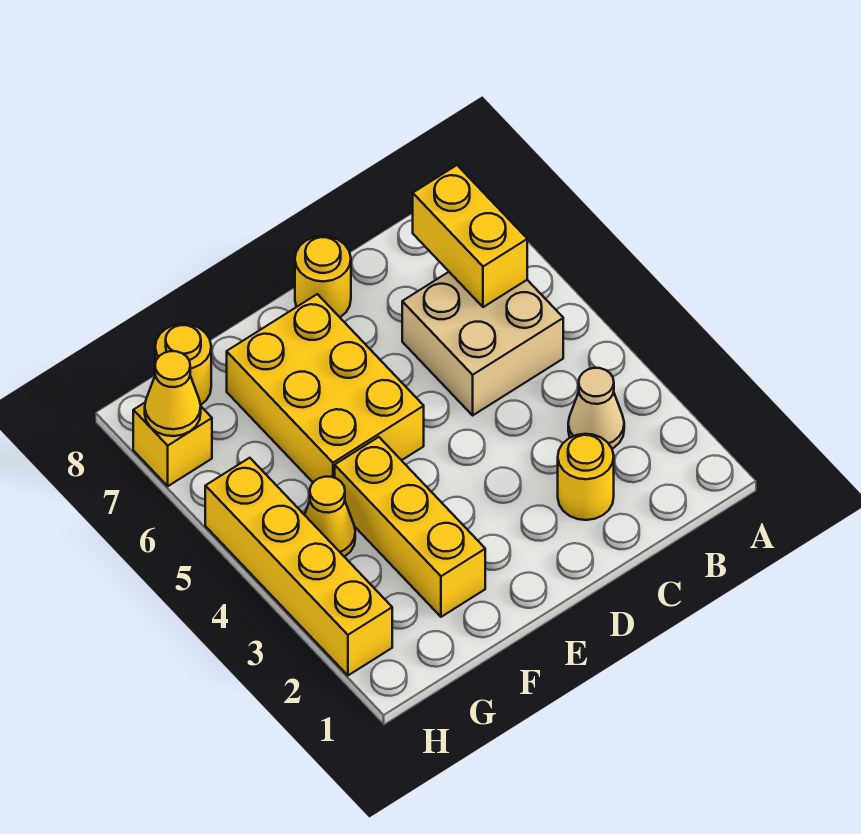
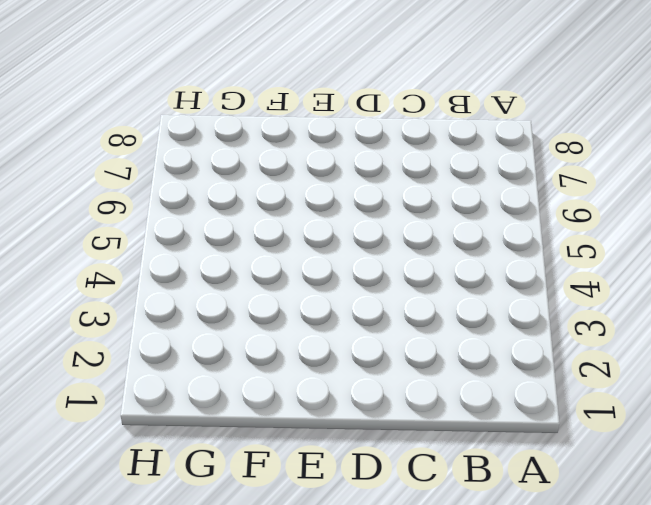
none -> tan 1x1 cone [568,368,624,449]
none -> tan 2x2 brick [402,272,563,415]
none -> yellow 1x1 round brick [558,434,614,520]

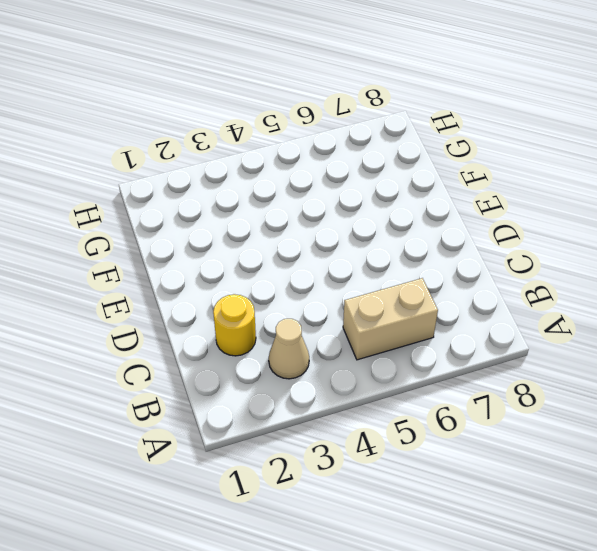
tan 1x2 brick [343,278,438,360] -> tan 2x2 brick [402,272,563,415]
none -> yellow 1x1 round brick [295,236,351,317]
none -> yellow 2x3 brick [227,294,424,482]
none -> yellow 1x3 brick [335,437,485,617]

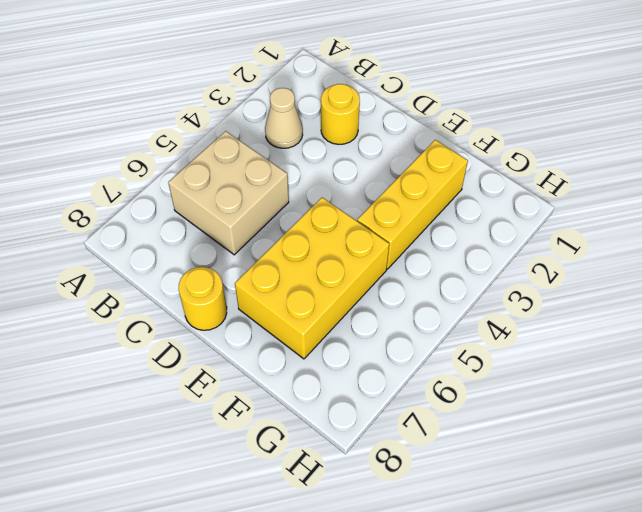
none -> yellow 1x1 cone [305,477,355,557]
none -> yellow 1x1 round brick [155,324,211,405]
none -> yellow 1x4 brick [205,458,392,675]

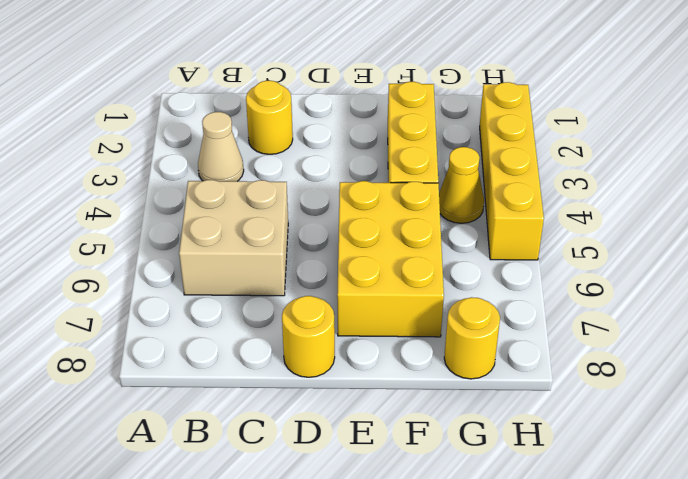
none -> yellow 1x1 brick [133,403,212,486]
none -> yellow 1x2 brick [413,165,527,307]
none -> yellow 1x1 cone [145,351,201,436]

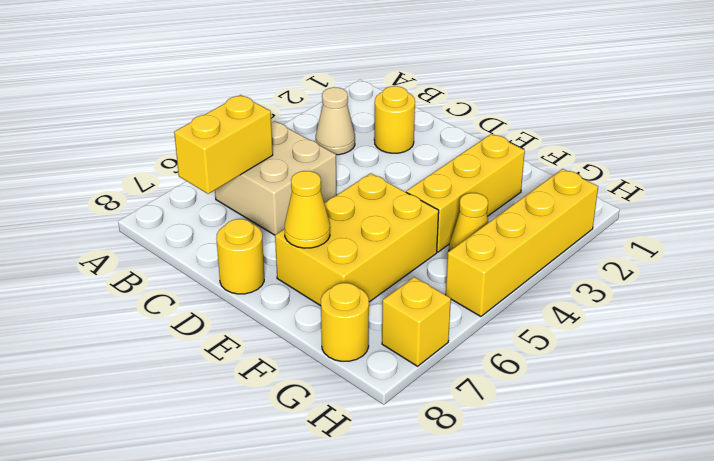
yellow 1x1 cone [285,171,330,248] -> yellow 1x1 cone moved to [145,351,201,436]

